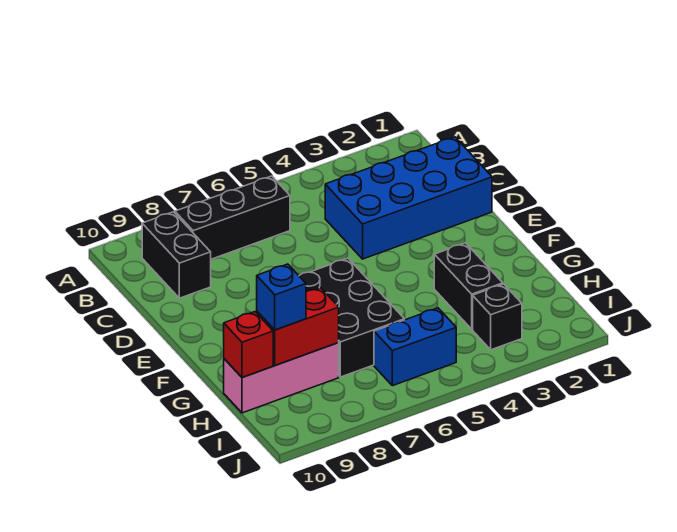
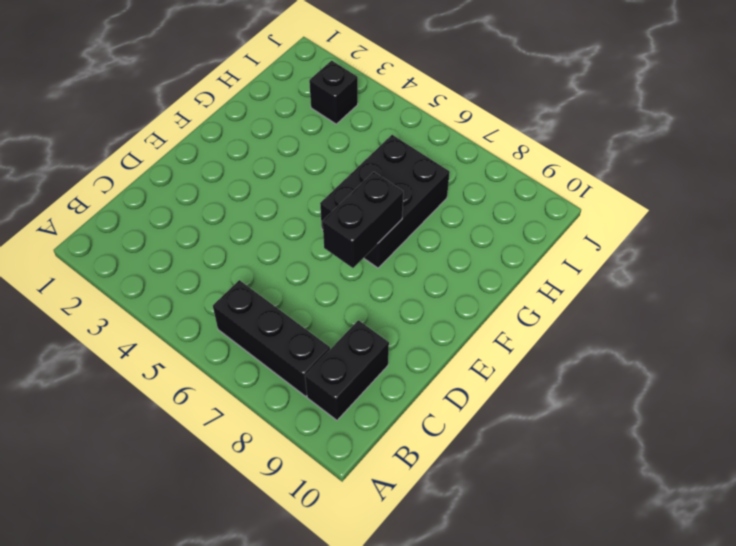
black 1x2 brick [323,172,403,268] -> black 1x2 brick moved to [434,243,503,329]
none -> blue 2x4 brick [325,137,492,259]
none -> pink 1x3 brick [224,343,339,413]

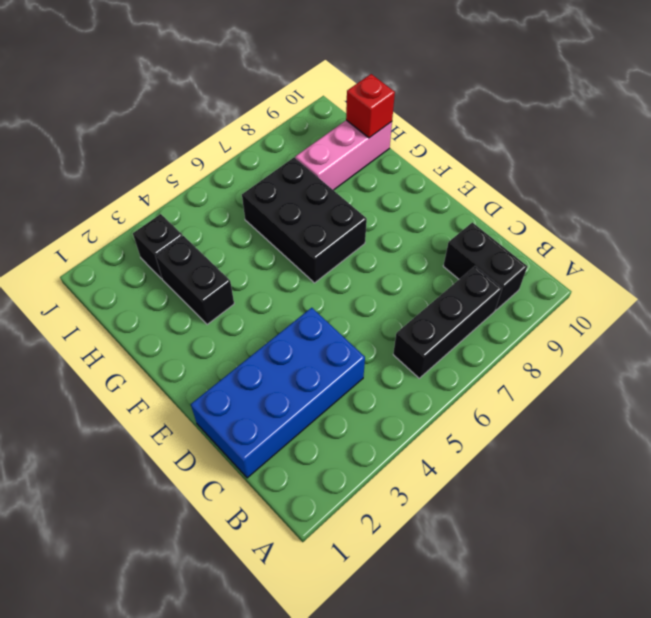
none -> blue 1x2 brick [374,308,456,386]
none -> red 1x2 brick [257,288,339,365]

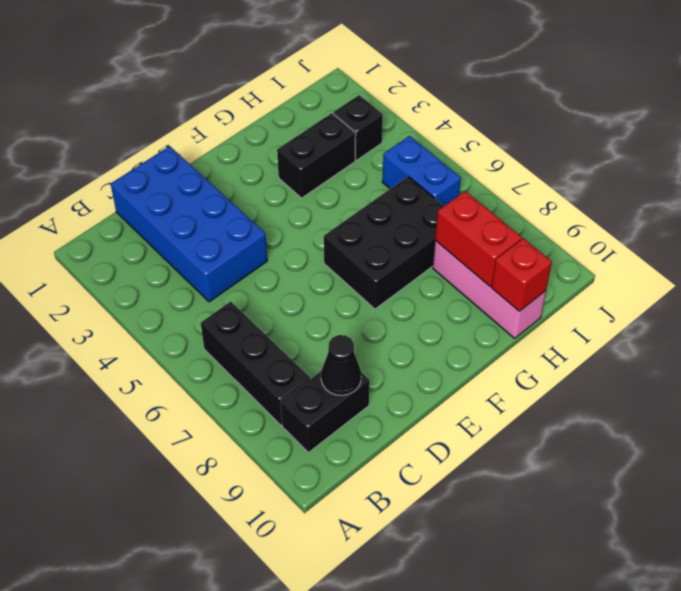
black 1x1 cone [321,335,361,395] -> none
none -> blue 1x1 brick [257,264,306,330]

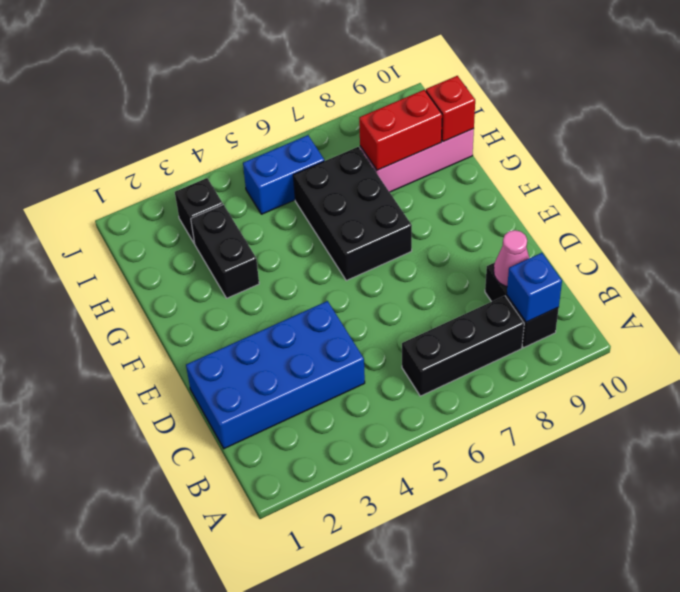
blue 1x1 brick [507,253,562,322] -> blue 1x1 brick moved to [257,264,306,330]
pink 1x1 cone [494,230,529,286] -> none

